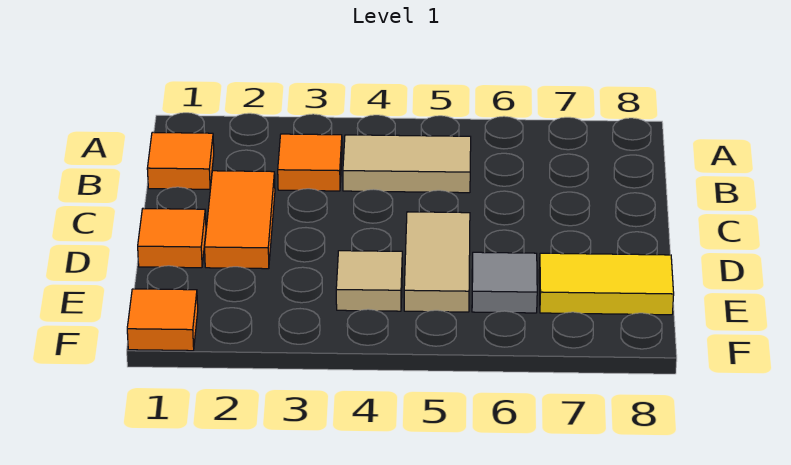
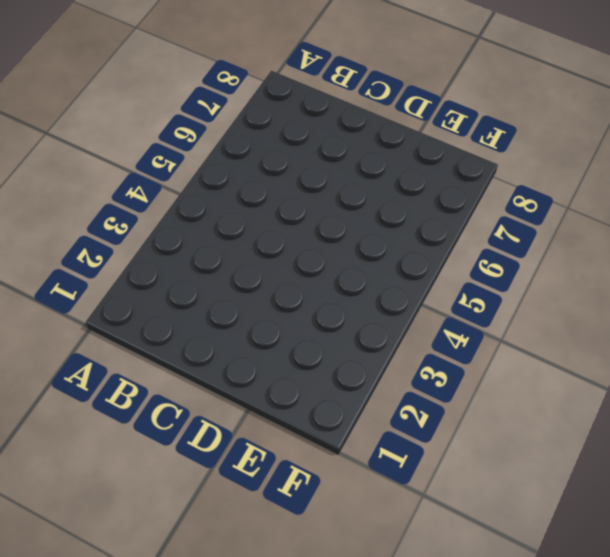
none -> orange 1x1 tile [147,132,214,189]
none -> orange 1x1 tile [278,134,342,191]

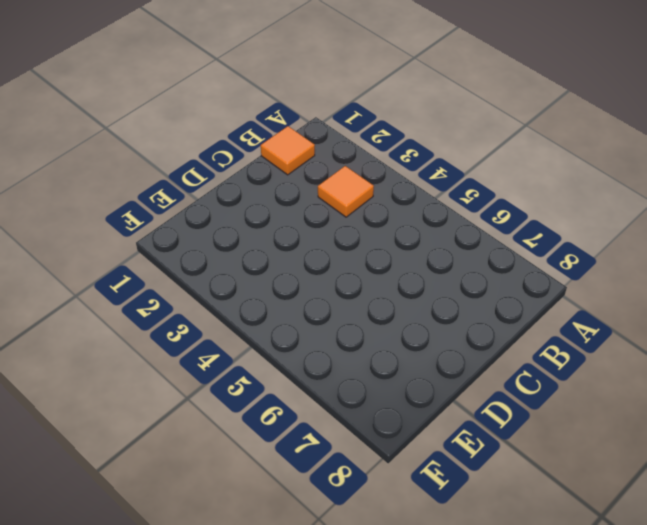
none -> tan 1x2 tile [343,135,471,193]
none -> orange 1x2 tile [205,171,275,269]

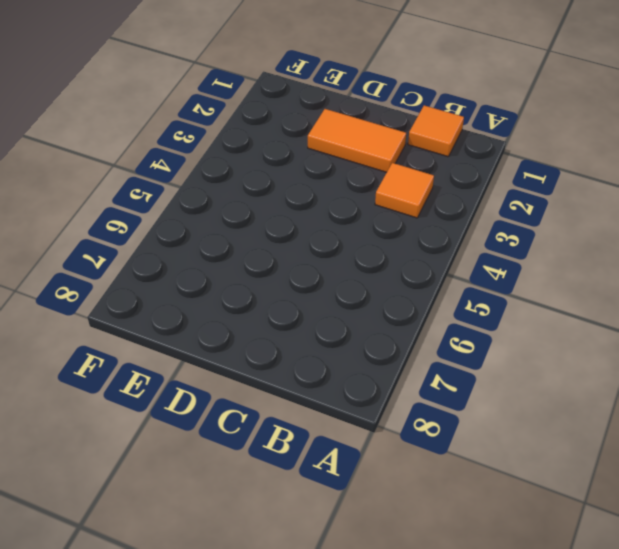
none -> tan 1x2 tile [343,135,471,193]
none -> orange 1x1 tile [138,209,206,268]

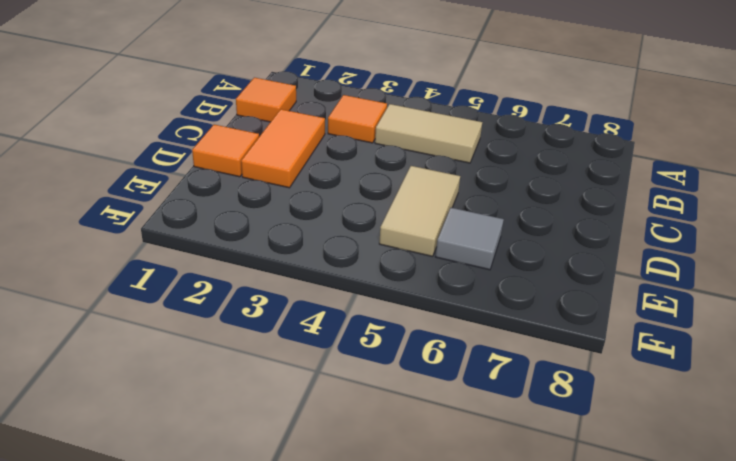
none -> tan 1x1 tile [336,251,402,311]
none -> yellow 1x2 tile [539,253,674,315]

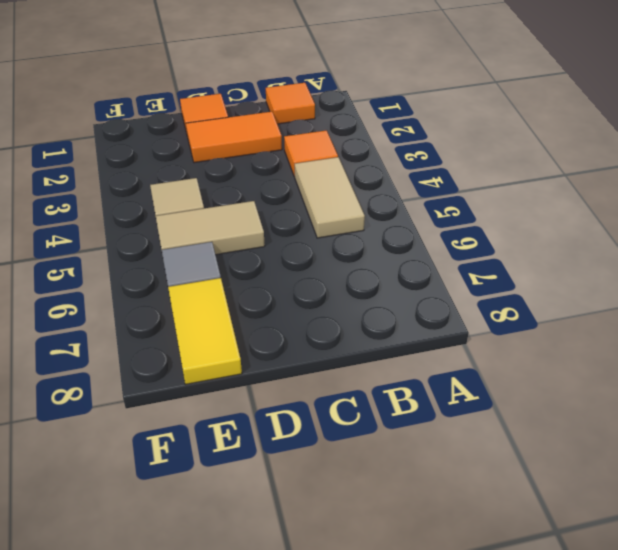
none -> orange 1x1 tile [127,289,198,351]

